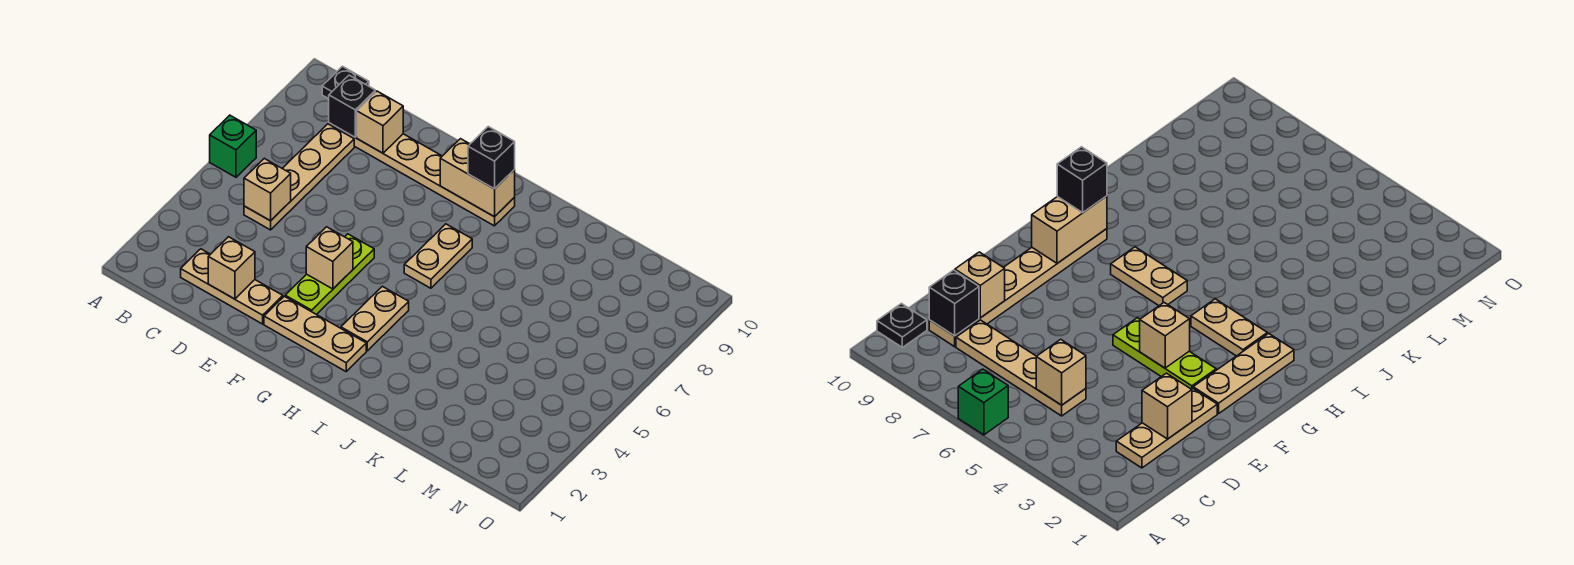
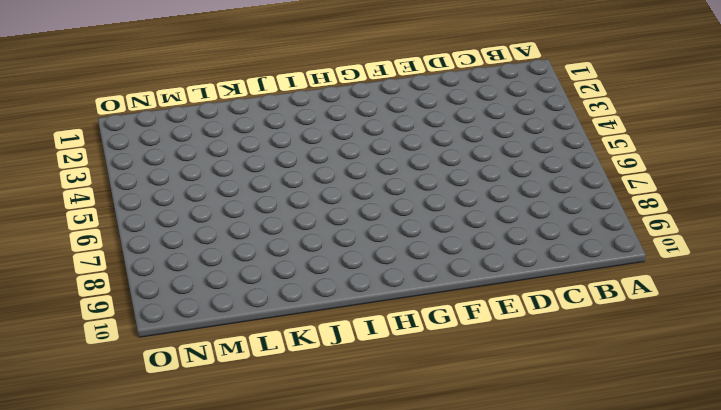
none -> green 1x1 brick [210,115,256,177]
none -> black 1x1 plate [322,66,369,99]
none -> tan 1x3 plate [181,249,283,324]

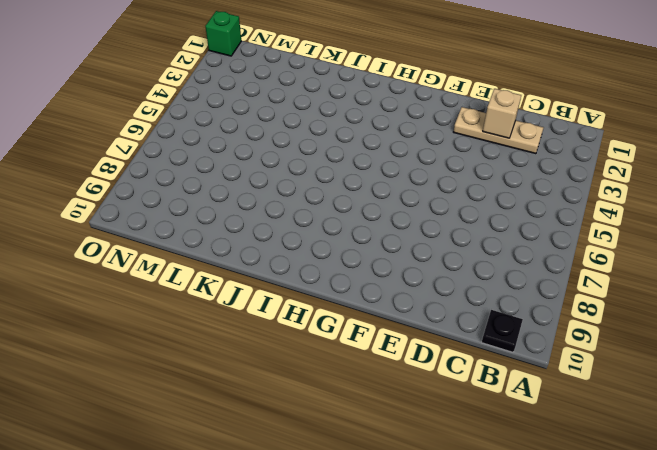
green 1x1 brick [205,11,241,56] -> green 1x1 brick moved to [210,115,256,177]
none -> tan 1x4 plate [244,124,354,230]
none -> tan 1x6 plate [329,123,515,226]
none -> tan 1x3 plate [264,296,366,371]

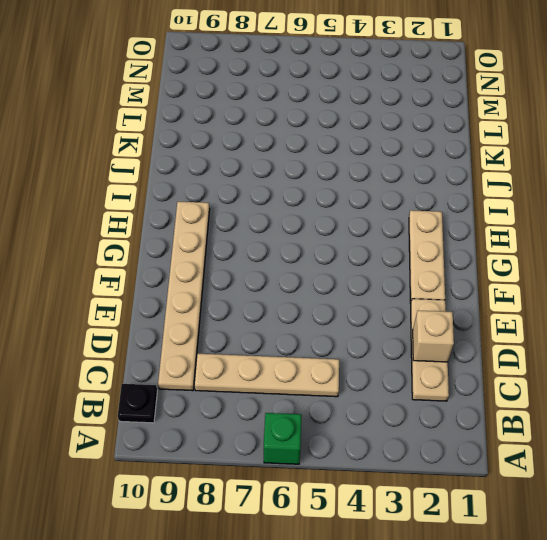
none -> lime 1x3 plate [285,234,374,315]
none -> tan 1x2 plate [341,286,409,351]
none -> tan 1x2 plate [404,224,472,288]

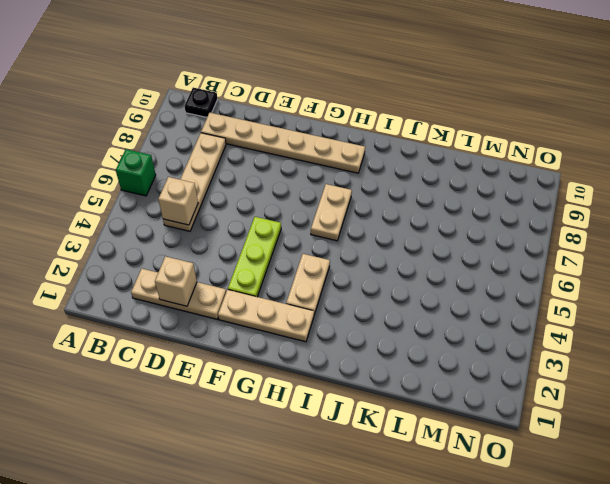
none -> black 1x1 brick [329,75,375,137]
none -> tan 1x1 brick [357,91,403,153]
none -> tan 1x1 brick [306,227,353,289]

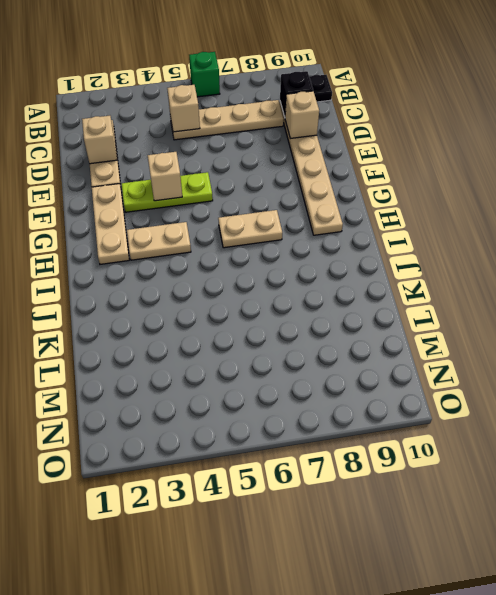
none -> tan 1x2 brick [440,139,515,217]
none -> black 1x1 brick [468,127,515,189]

